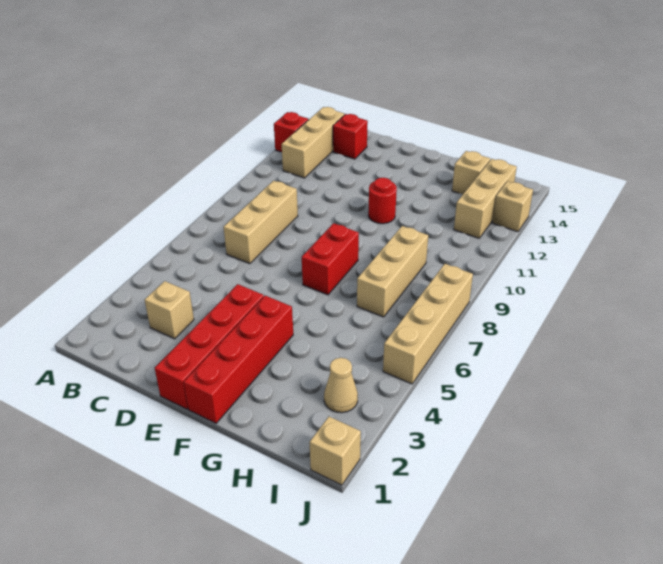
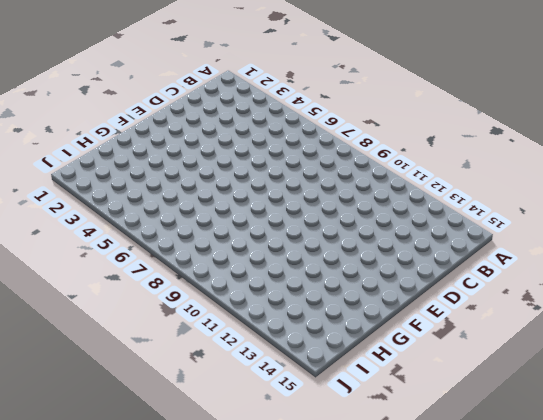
none -> red 1x1 brick [274,112,309,152]
none -> tan 1x3 brick [282,107,345,178]
none -> tan 1x1 brick [145,281,194,339]

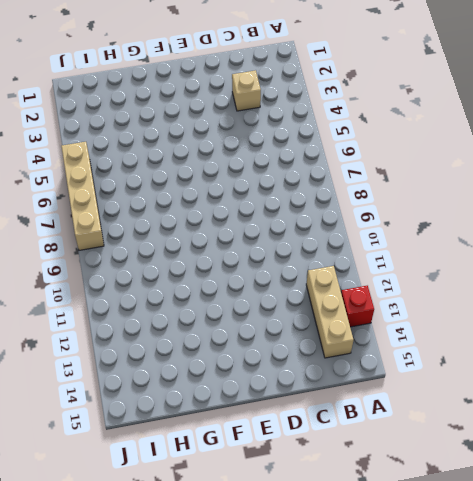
none -> tan 1x3 brick [224,181,298,264]
none -> red 1x1 brick [333,114,368,159]
none -> red 1x4 brick [155,284,264,409]

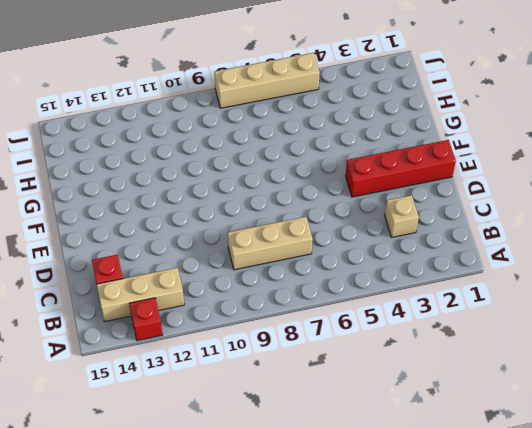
none -> red 1x4 brick [184,296,293,423]
none -> red 1x2 brick [302,223,359,295]
none -> red 1x1 round brick [368,178,397,224]

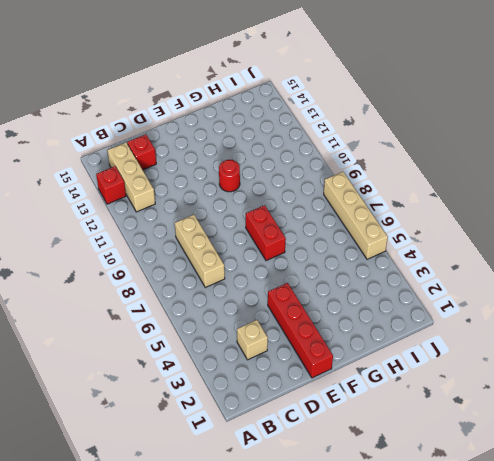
none -> red 1x4 brick [184,296,293,423]
none -> tan 1x3 brick [357,226,428,317]
none -> tan 1x1 brick [452,151,490,194]

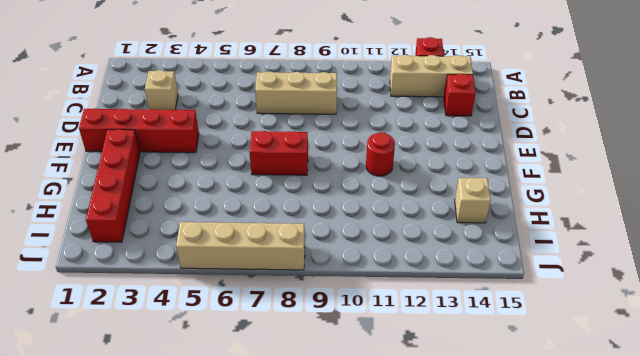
red 1x4 brick [86,129,140,242] -> red 1x4 brick turned to [184,296,293,423]
none -> tan 1x3 brick [357,226,428,317]
none -> tan 1x1 cone [324,358,358,413]
none -> tan 1x3 brick [454,159,517,238]

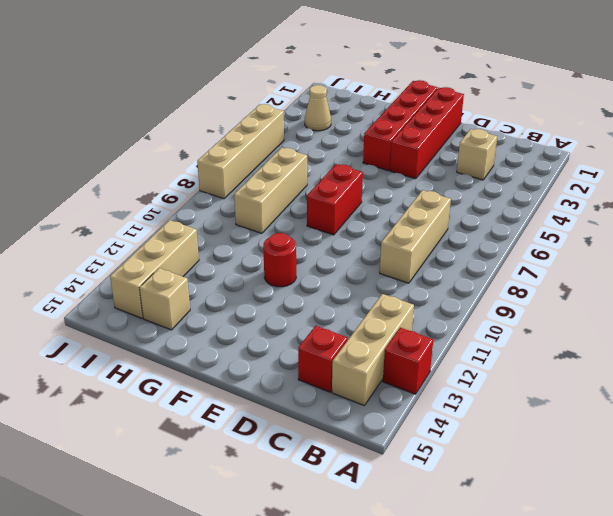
none -> tan 1x1 brick [310,417,361,485]
none -> tan 1x1 brick [492,181,533,232]

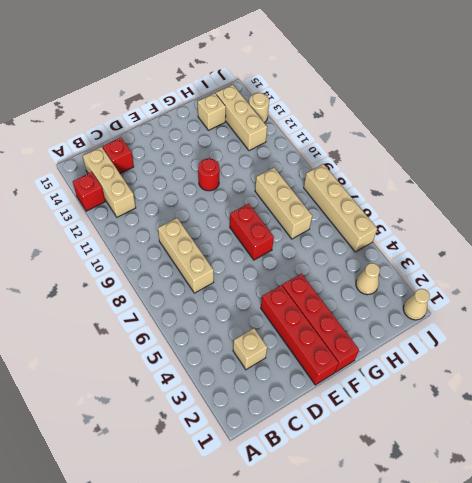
tan 1x1 cone [403,289,430,320] -> tan 1x1 brick [310,417,361,485]
tan 1x1 round brick [249,93,269,123] -> tan 1x1 brick [492,181,533,232]

